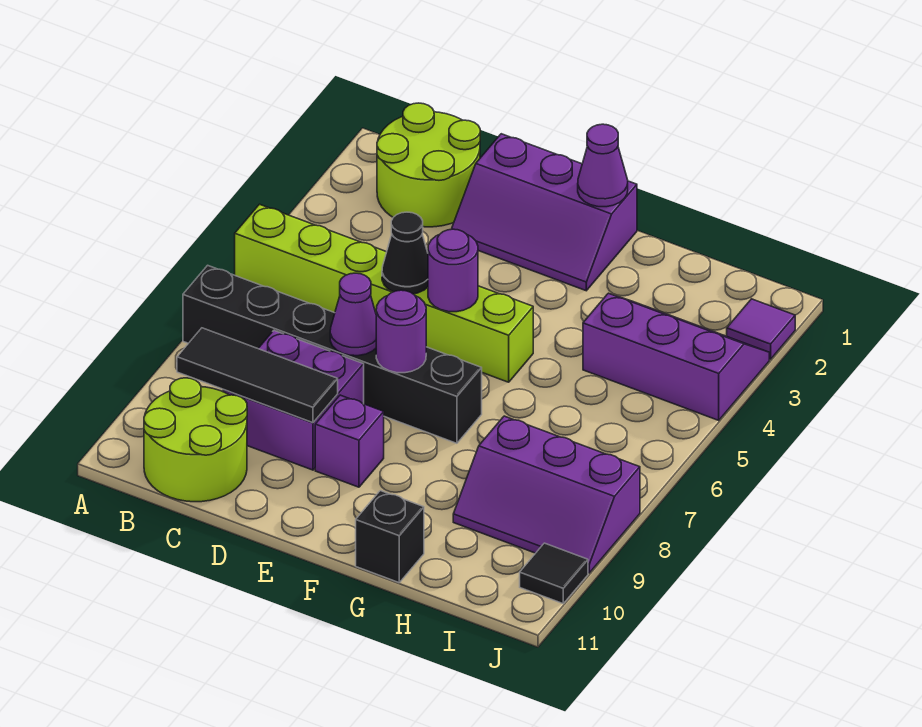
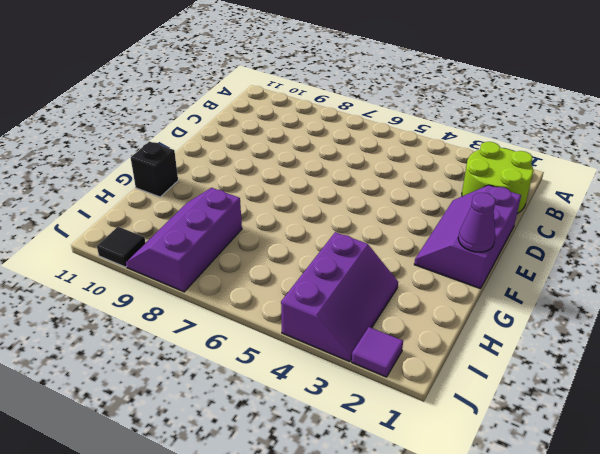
none -> lime 1x6 brick [235,204,533,382]
none -> black 1x6 brick [183,265,482,443]
none -> lime 2x2 round brick [144,378,247,502]

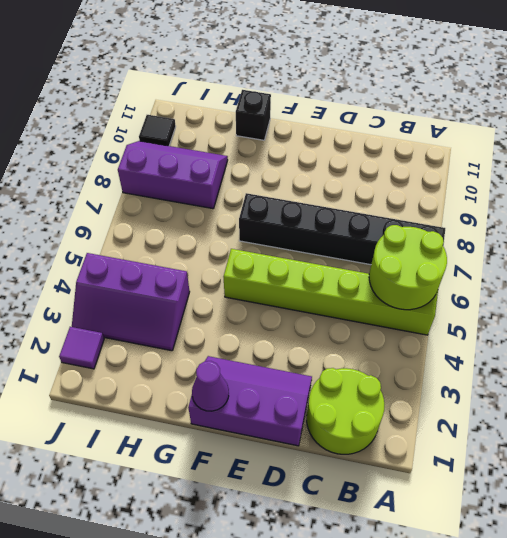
lime 2x2 round brick [369,225,447,310] -> lime 2x2 round brick moved to [144,378,247,502]
none -> purple 2x2 brick [223,330,364,470]
none -> purple 1x1 brick [315,395,384,487]
none -> black 1x3 tile [177,328,338,423]

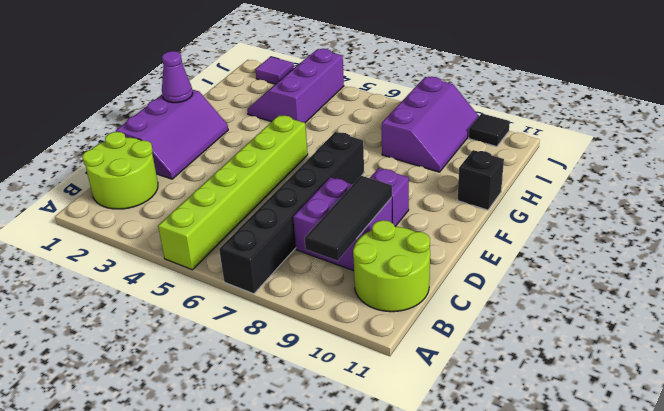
none -> black 1x1 cone [382,212,428,294]
none -> purple 1x1 cone [330,273,376,356]
none -> purple 1x1 round brick [428,229,478,312]

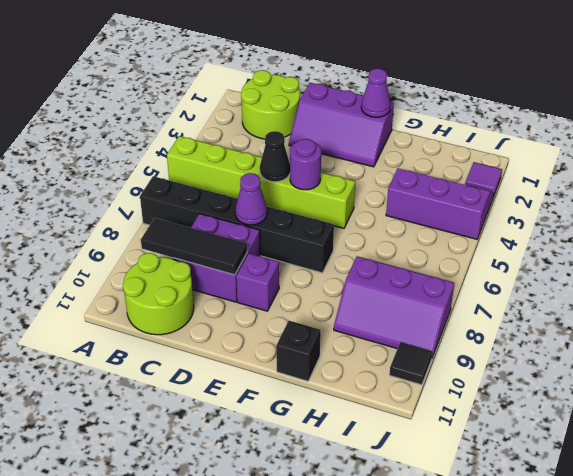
none -> purple 1x1 round brick [376,290,426,373]

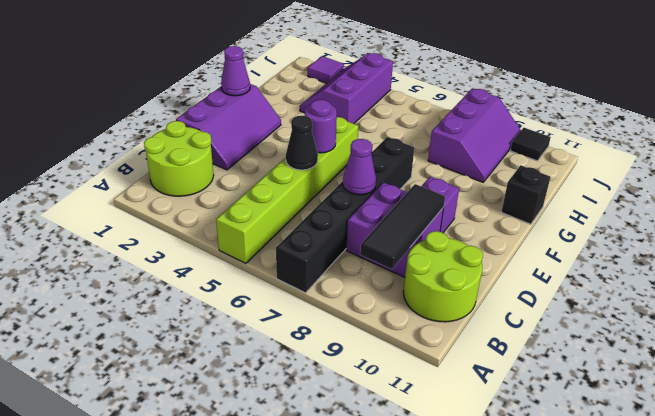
none -> purple 1x1 round brick [376,290,426,373]

